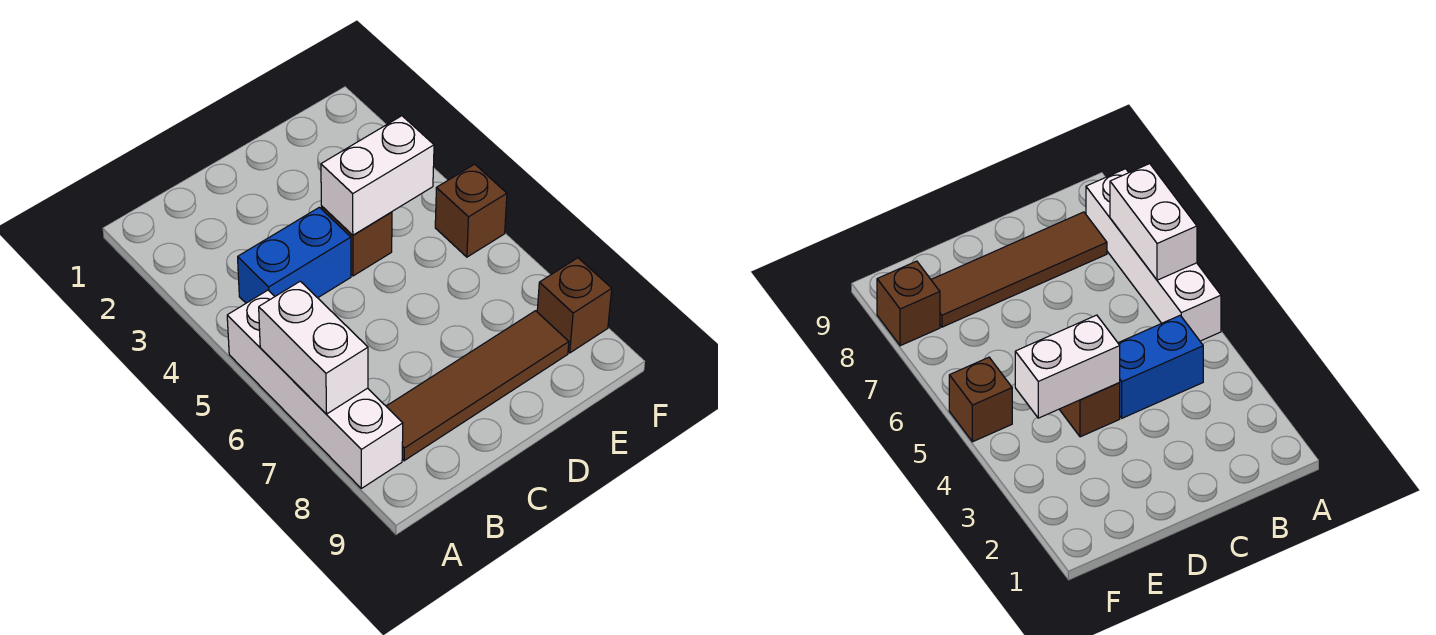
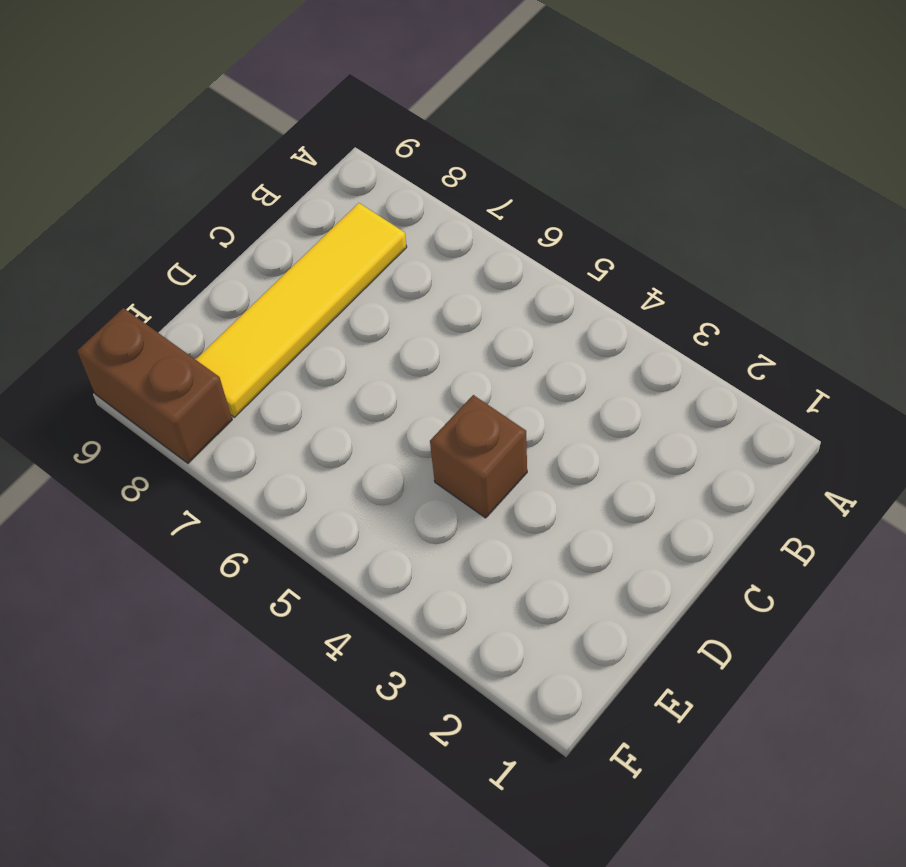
yellow 1x4 tile [195,203,407,417] -> brown 1x4 tile [386,311,569,461]
brown 1x2 brick [77,308,232,463] -> brown 1x1 brick [537,258,612,353]
none -> white 1x4 brick [227,290,403,488]
none -> blue 1x2 brick [238,207,351,303]

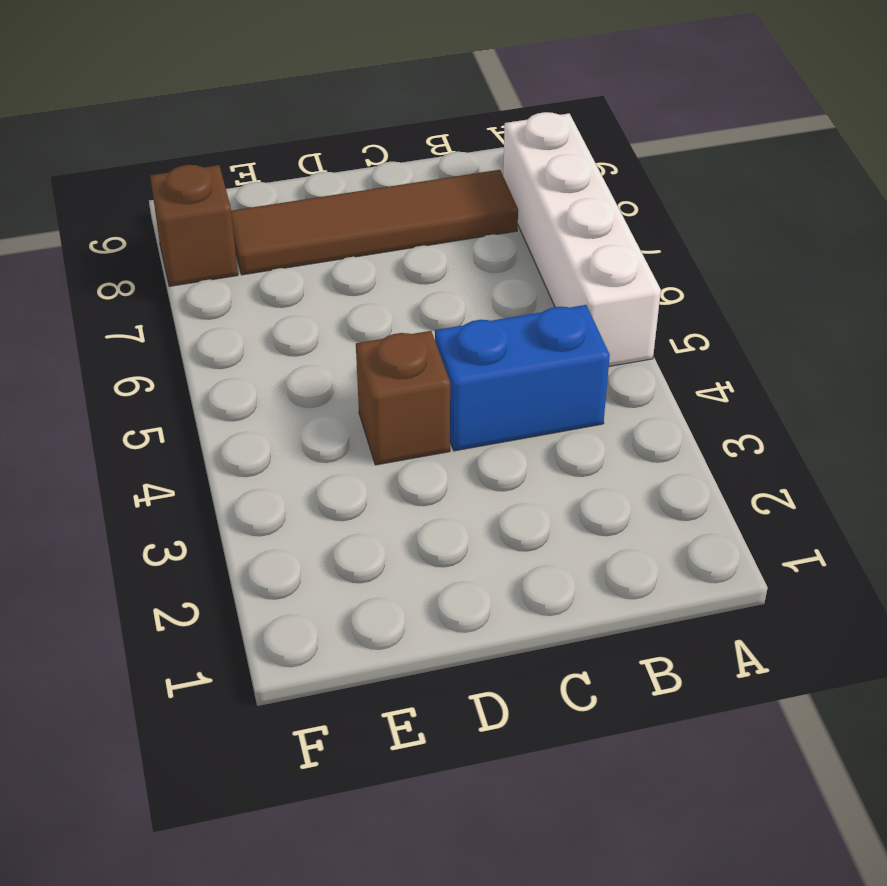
none -> brown 1x1 brick [435,164,507,257]
none -> white 1x2 brick [259,281,368,414]

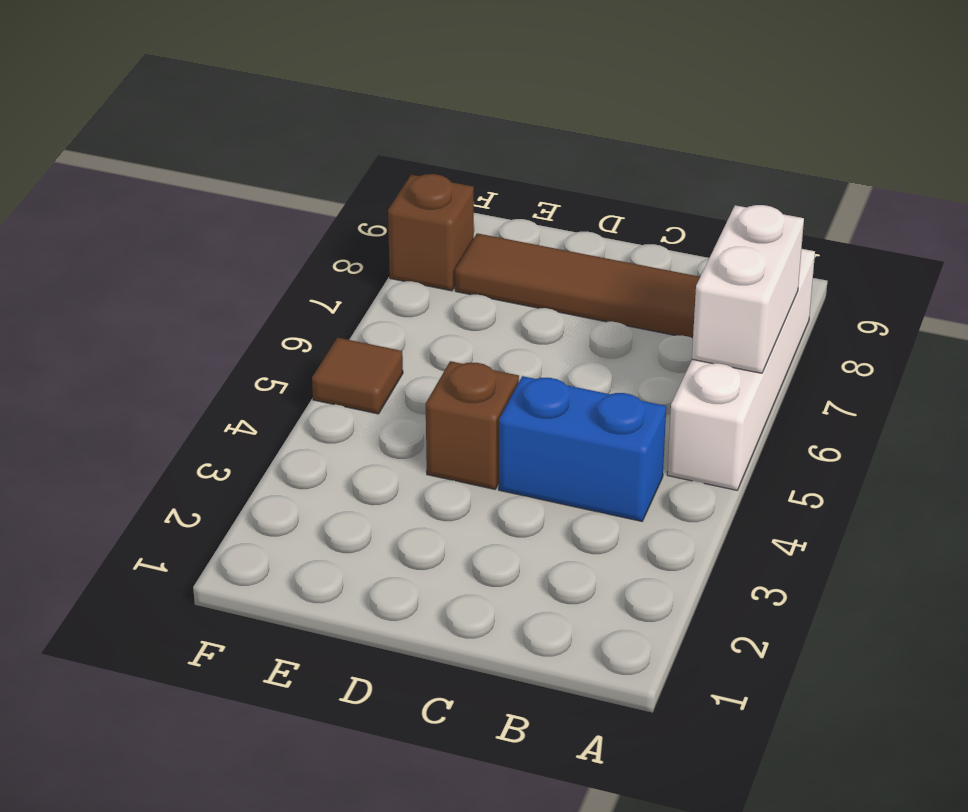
brown 1x1 tile [312,338,403,414] -> brown 1x1 brick [435,164,507,257]
none -> white 1x2 brick [321,116,434,235]

